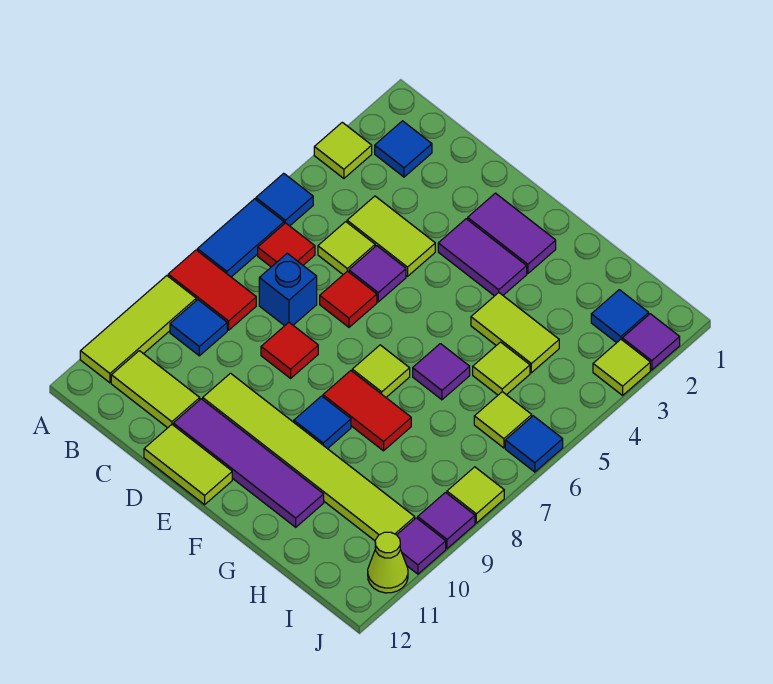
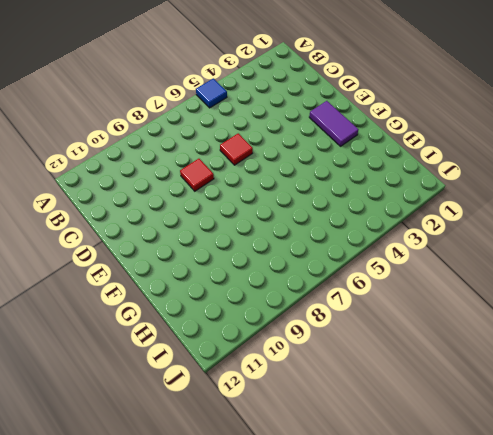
none -> lime 1x1 tile [314,122,372,178]
none -> blue 1x2 tile [197,199,284,277]
none -> red 1x2 tile [168,250,256,330]
none -> lime 1x3 tile [80,276,196,383]

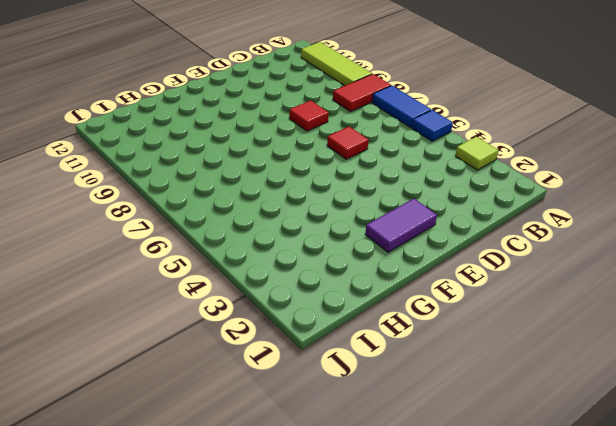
none -> blue 1x1 tile [375,121,432,177]
none -> red 1x1 tile [258,223,315,267]
none -> blue 1x1 tile [170,300,227,356]
none -> lime 1x2 tile [111,351,200,428]

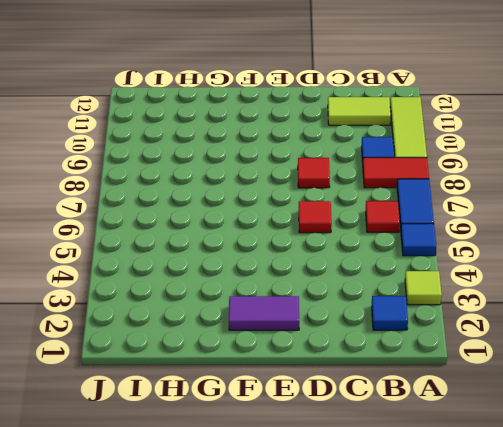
none -> lime 1x2 tile [347,196,435,276]
none -> lime 1x1 tile [318,222,375,275]
none -> blue 1x1 brick [259,253,317,326]
none -> purple 1x1 tile [349,246,406,302]

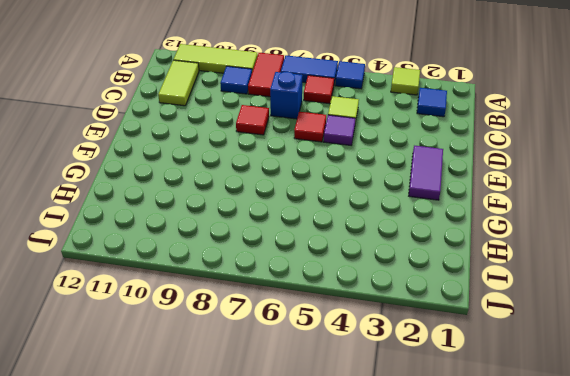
none -> lime 1x2 tile [347,196,435,276]
none -> lime 1x6 tile [203,373,415,541]
none -> purple 1x4 tile [173,399,324,527]
none -> lime 1x2 tile [144,425,232,505]

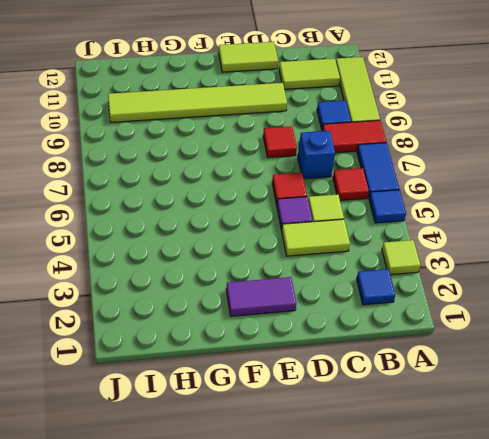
none -> purple 1x4 tile [173,399,324,527]
none -> purple 1x2 tile [438,219,527,296]
none -> lime 1x1 tile [352,345,410,397]
none -> red 1x2 tile [323,371,411,451]

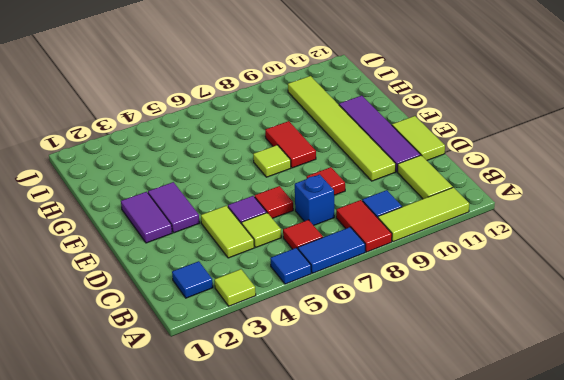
none -> blue 1x1 tile [294,396,351,449]
none -> lime 1x2 tile [471,293,559,373]
none -> purple 1x1 tile [413,344,470,400]
none -> lime 1x1 tile [473,342,530,395]

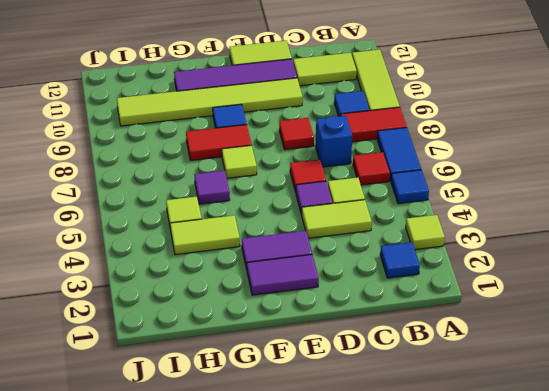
none -> blue 1x1 tile [591,290,649,343]
none -> lime 1x1 tile [474,392,532,448]
none -> purple 1x1 tile [622,314,680,370]
none -> lime 1x1 tile [593,340,650,395]

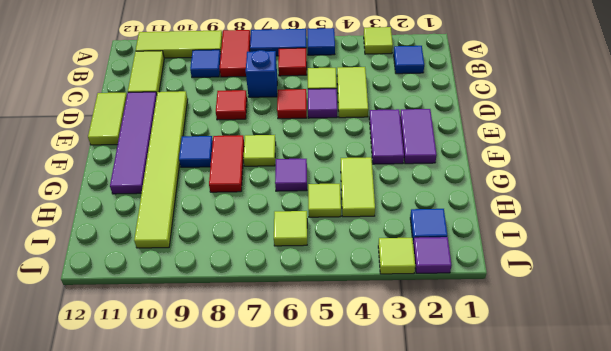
none -> blue 1x1 tile [505,416,563,472]
none -> lime 1x1 tile [447,467,504,523]
none -> purple 1x1 tile [418,493,475,549]
none -> purple 1x1 tile [397,518,446,574]

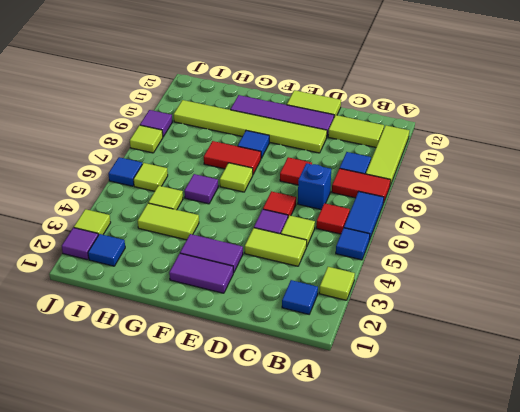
none -> purple 1x1 tile [397,518,446,574]
none -> lime 1x1 cone [368,532,408,593]

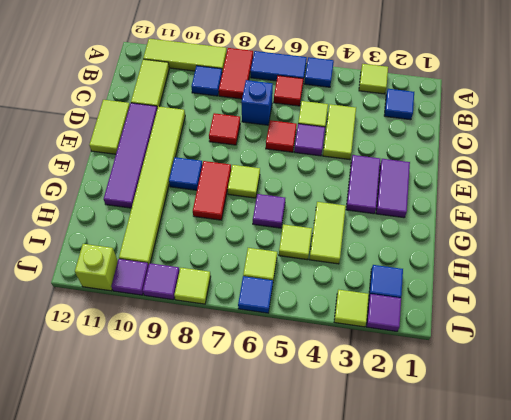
lime 1x1 brick [75,244,118,291] -> lime 1x1 cone [368,532,408,593]

